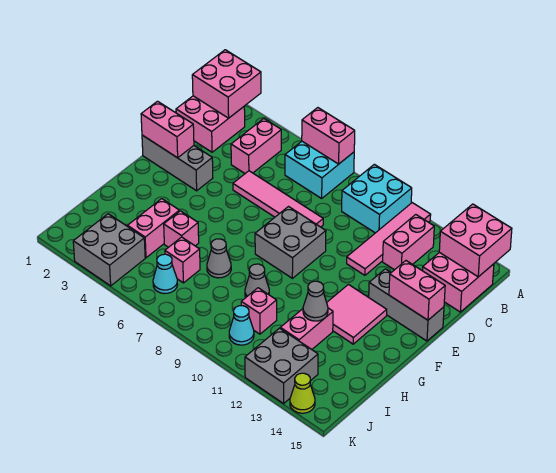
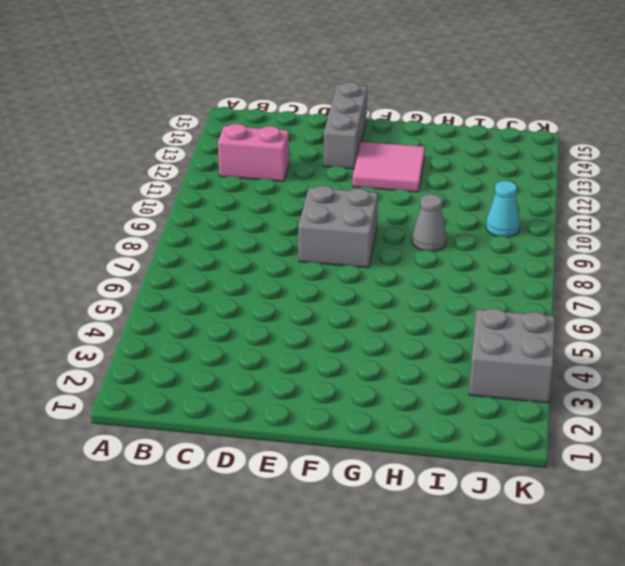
none -> cyan 2x2 brick [285,141,354,198]
none -> cyan 2x2 brick [342,164,412,233]
none -> pink 1x4 tile [347,203,431,275]
none -> pink 2x2 brick [176,96,245,152]

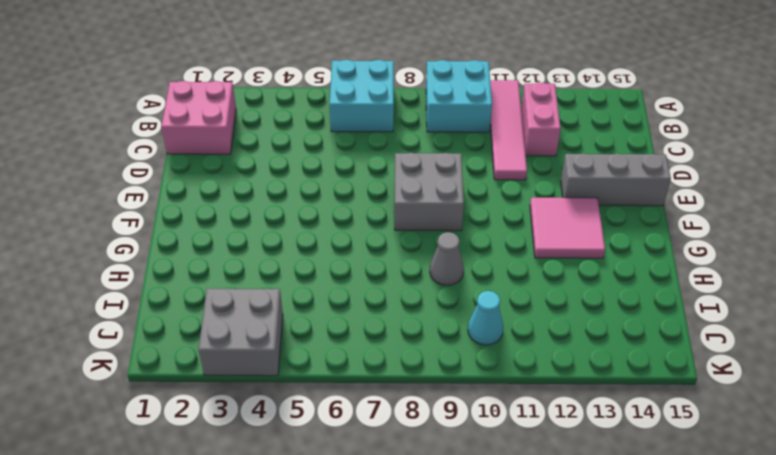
none -> pink 1x2 brick [231,119,281,173]
none -> pink 2x2 brick [423,252,494,312]
none -> pink 1x4 tile [233,171,323,227]
none -> grey 1x3 brick [142,135,213,191]

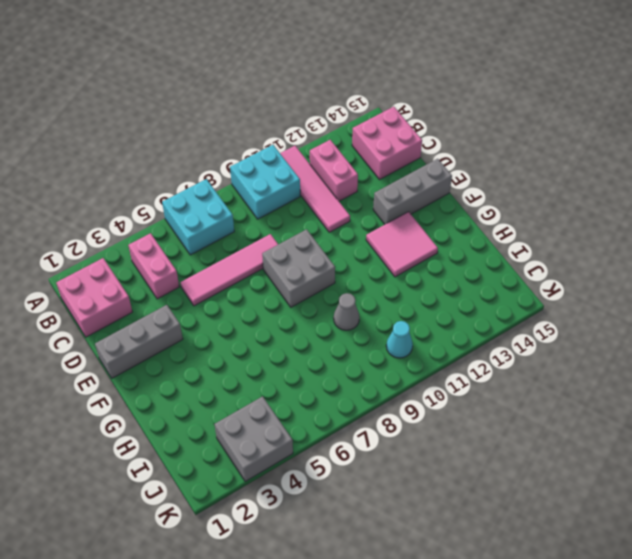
none -> pink 1x2 brick [128,199,179,258]
none -> pink 1x1 brick [164,211,199,247]
none -> grey 1x1 cone [207,239,231,278]
none -> pink 1x2 brick [280,308,333,349]

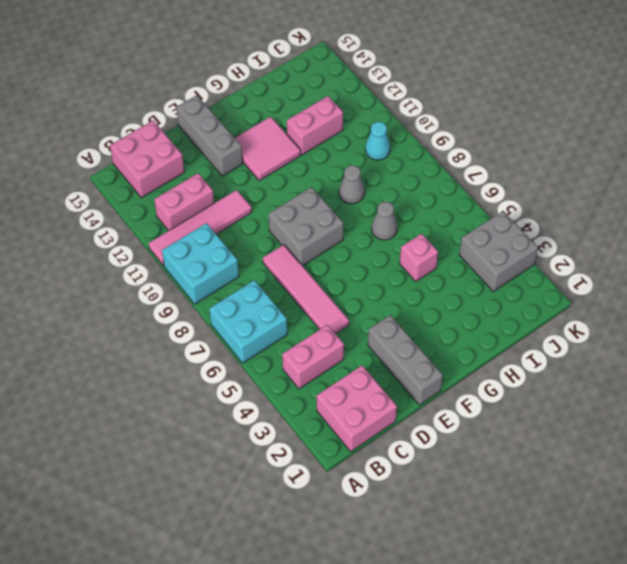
none -> pink 1x2 brick [128,199,179,258]
none -> pink 1x1 brick [165,237,200,283]
none -> pink 1x1 brick [241,288,277,334]
none -> cyan 1x1 cone [153,254,177,293]

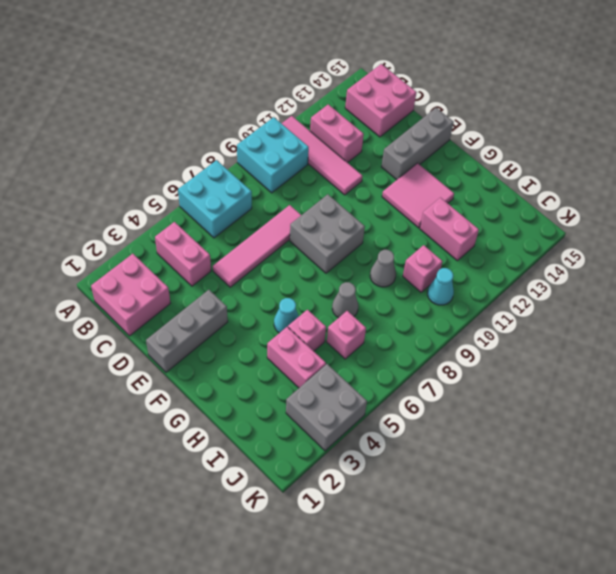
cyan 1x1 cone [274,298,299,333] -> cyan 1x1 cone moved to [153,254,177,293]
none -> grey 2x2 brick [245,328,318,403]
none -> lime 1x1 cone [290,373,315,413]
none -> pink 2x2 brick [192,50,261,118]
none -> pink 1x2 brick [302,108,355,164]

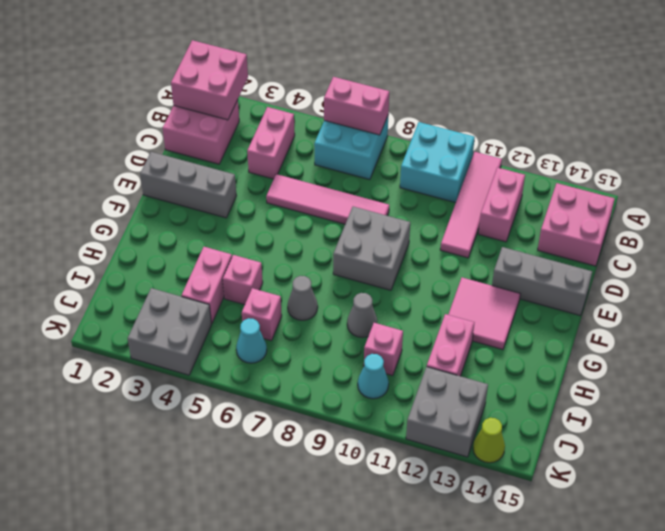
none -> pink 2x2 brick [439,204,512,277]
none -> pink 1x2 brick [141,101,194,158]
none -> pink 1x2 brick [389,261,445,320]
none -> grey 1x1 cone [303,281,328,321]

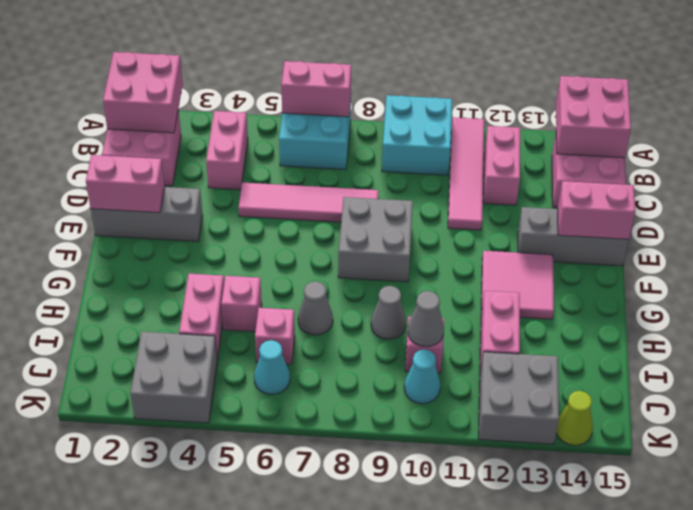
grey 1x1 cone [408,291,444,347] -> grey 1x1 cone moved to [303,281,328,321]

